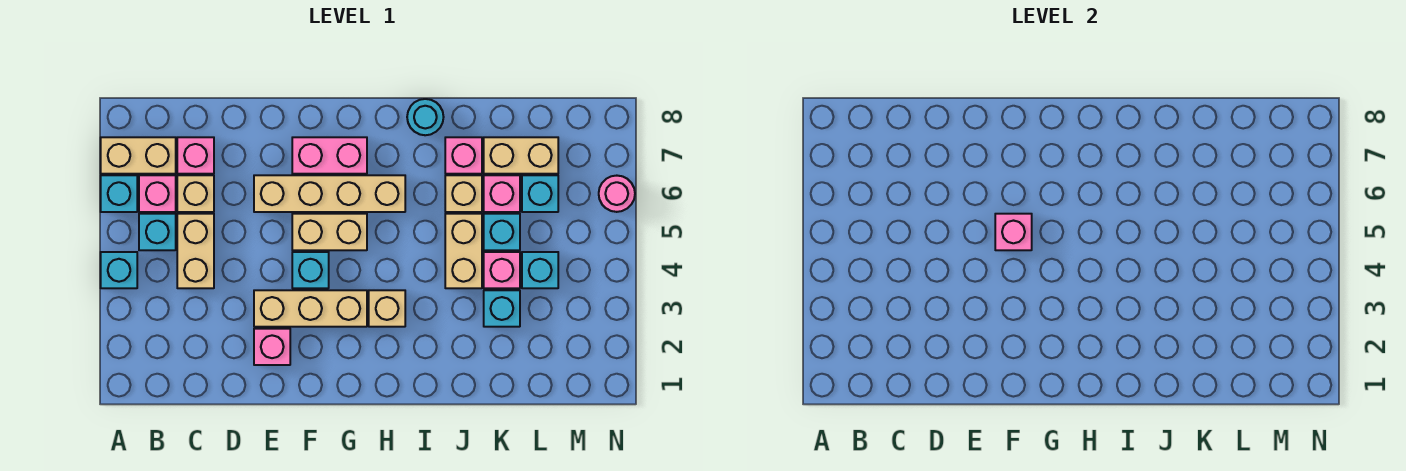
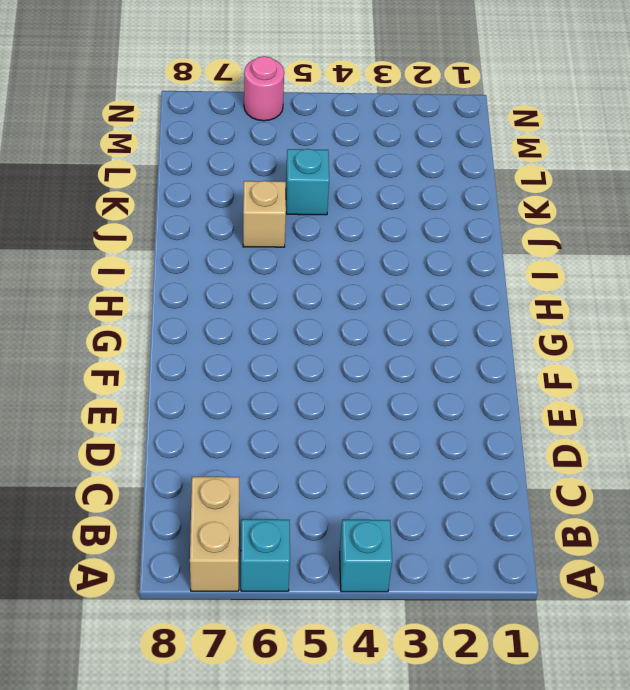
none -> cyan 1x1 brick [139,214,176,250]
none -> pink 1x1 brick [139,175,176,212]
none -> tan 1x2 brick [177,214,214,288]

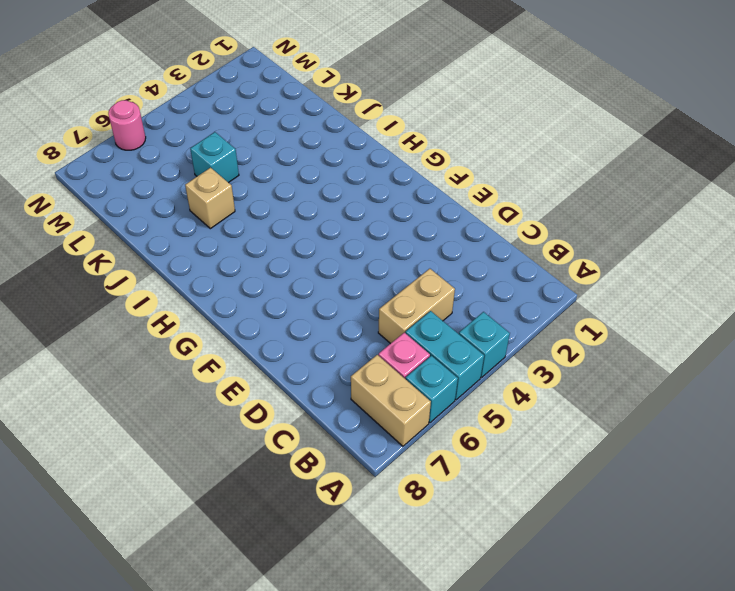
cyan 1x2 brick [405,311,484,400] -> cyan 1x1 brick [139,214,176,250]
none -> tan 1x1 brick [177,175,214,212]
none -> pink 1x1 brick [177,137,214,174]
none -> pink 1x1 brick [254,329,290,365]

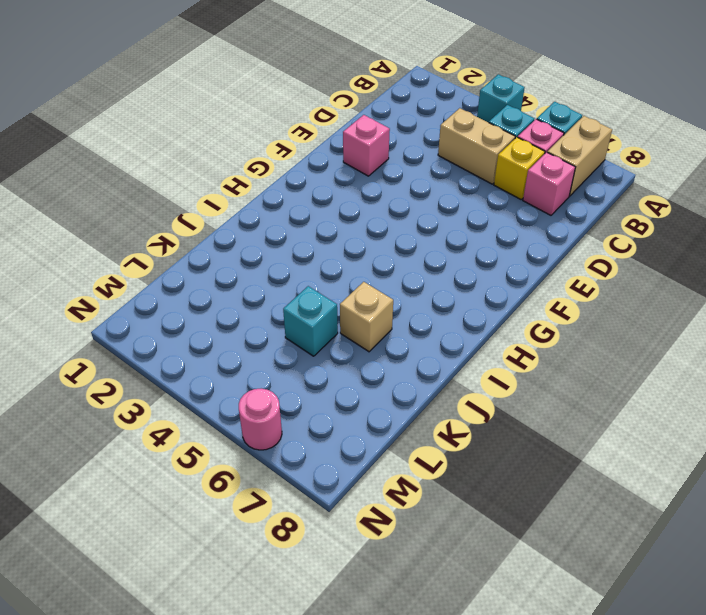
yellow 1x1 brick [494,137,545,199] -> tan 1x1 brick [177,175,214,212]
none -> tan 1x3 brick [254,290,367,327]
none -> tan 1x4 brick [254,175,405,212]
none -> cyan 1x1 brick [292,252,329,288]

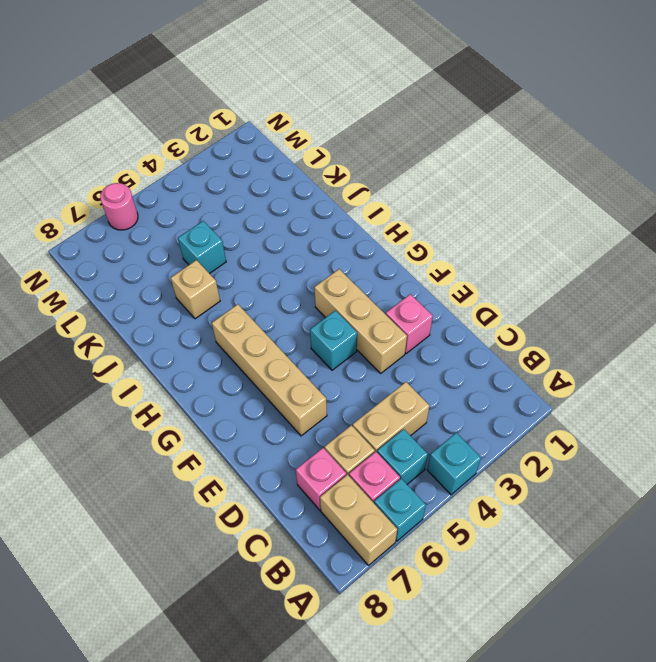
none -> tan 1x2 brick [292,214,367,250]
none -> pink 1x2 brick [292,137,367,174]
none -> tan 1x1 brick [369,290,405,327]

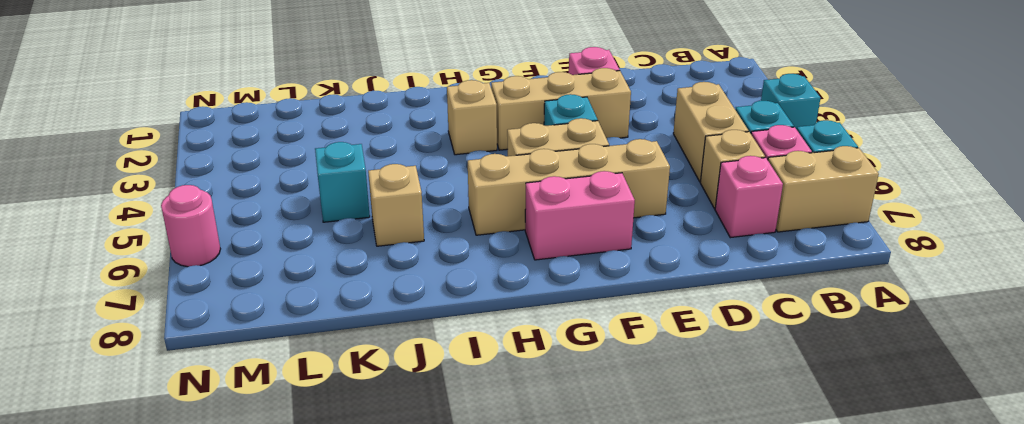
none -> cyan 1x1 round brick [407,99,444,135]
none -> tan 1x2 brick [445,214,482,288]
none -> pink 1x1 brick [445,137,482,174]

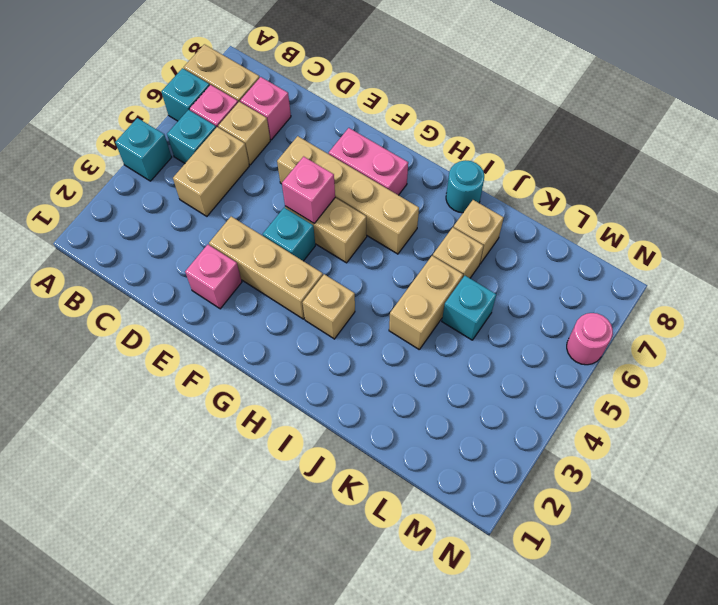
tan 1x1 brick [453,200,504,264] -> pink 1x1 brick [445,137,482,174]
none -> cyan 1x1 brick [484,290,520,327]
none -> pink 1x1 brick [484,252,520,288]
none -> pink 1x1 brick [484,175,520,212]

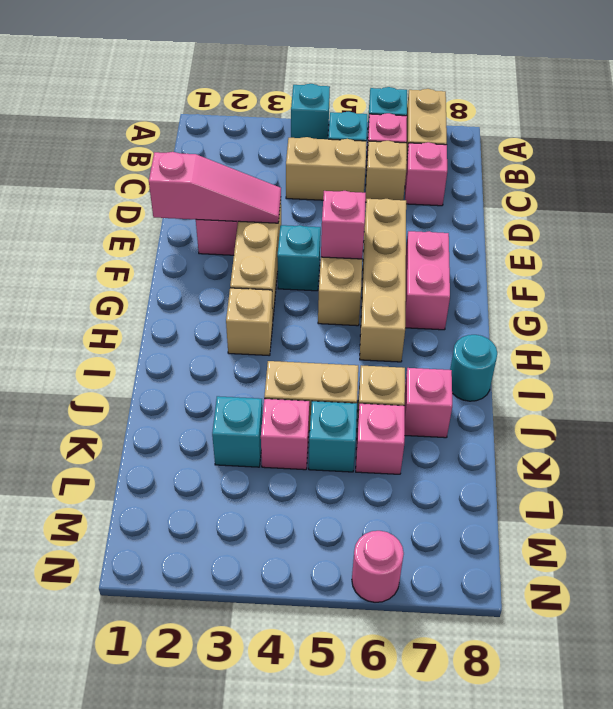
pink 1x3 slope [149,152,281,223] -> none
none -> tan 1x2 brick [484,137,558,174]
none -> cyan 1x1 brick [522,252,558,288]
none -> cyan 1x1 brick [522,175,558,212]

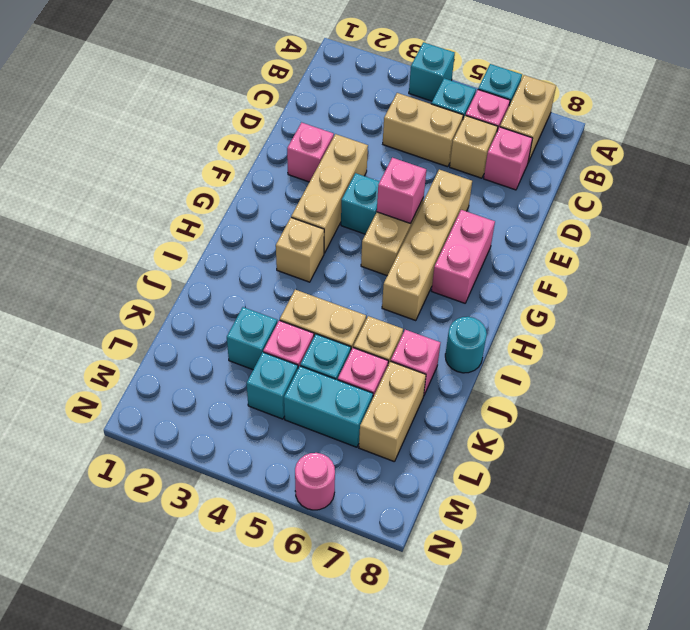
cyan 1x2 brick [284,366,373,447] -> cyan 1x1 brick [522,175,558,212]

